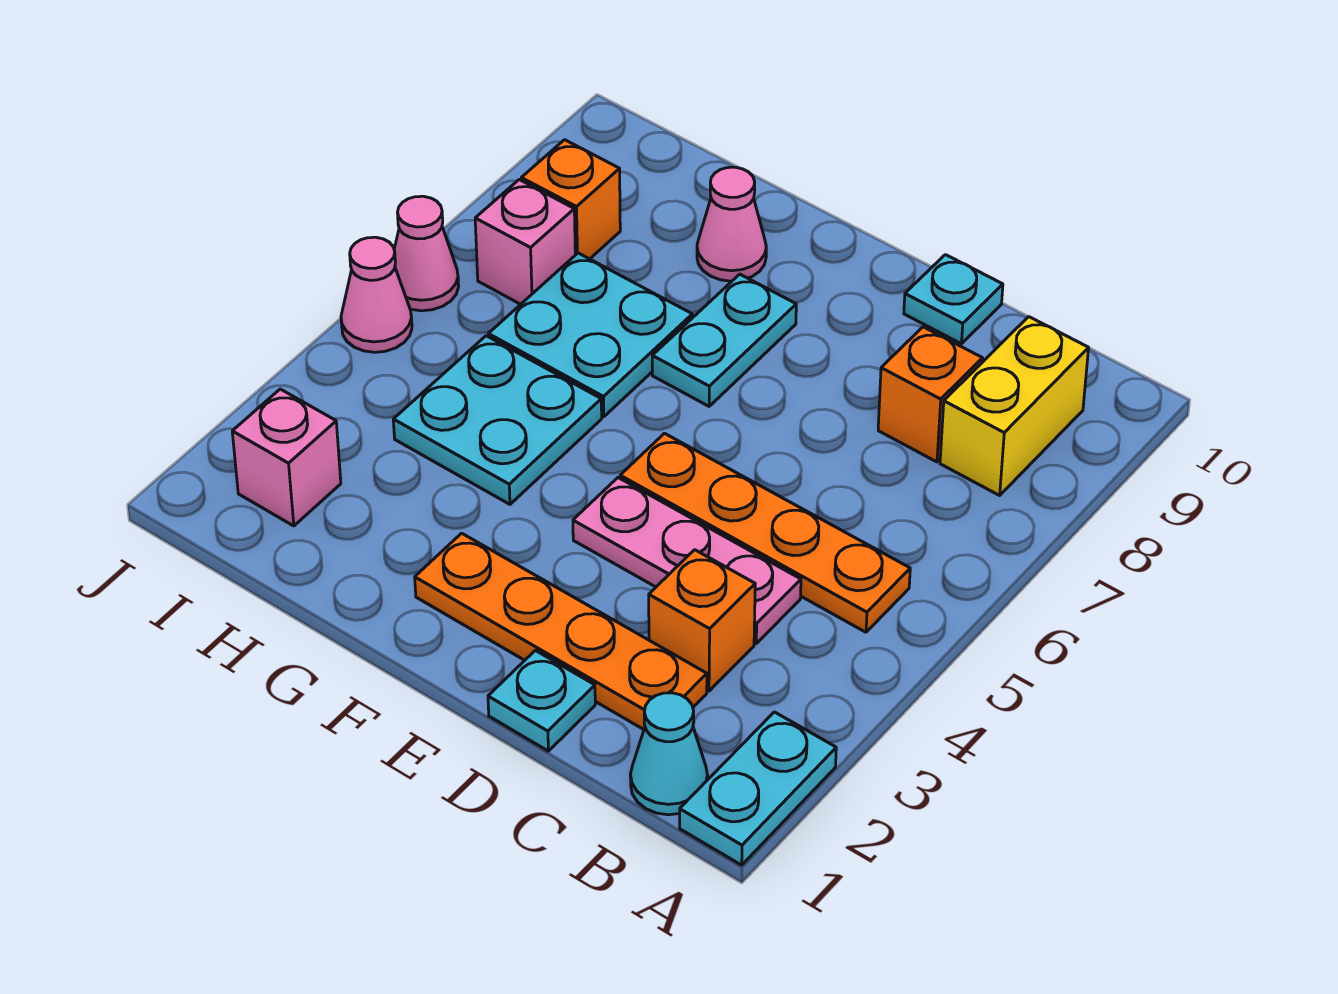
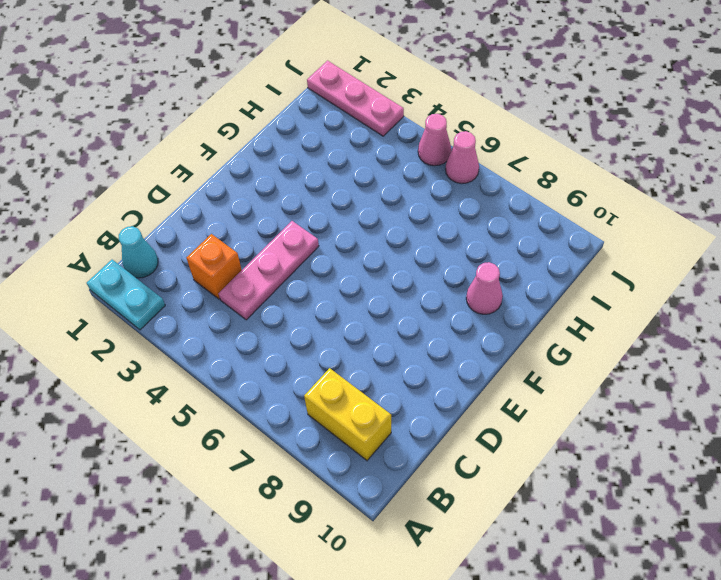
pink 1x3 plate [307,61,404,136] -> none
none -> orange 1x4 plate [620,433,910,632]
none -> orange 1x4 plate [415,533,707,729]
none -> orange 1x1 brick [878,327,982,462]

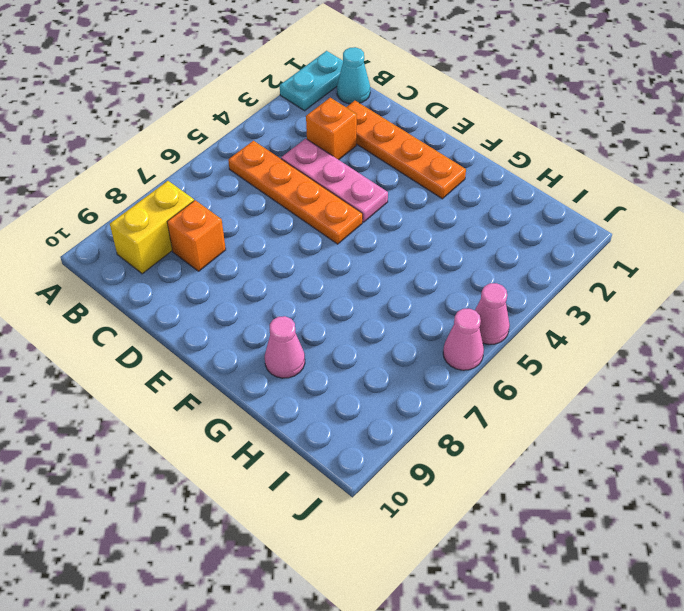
none -> cyan 1x1 plate [488,650,595,751]
none -> cyan 1x1 plate [904,255,1003,344]
none -> cyan 1x2 plate [652,274,796,406]

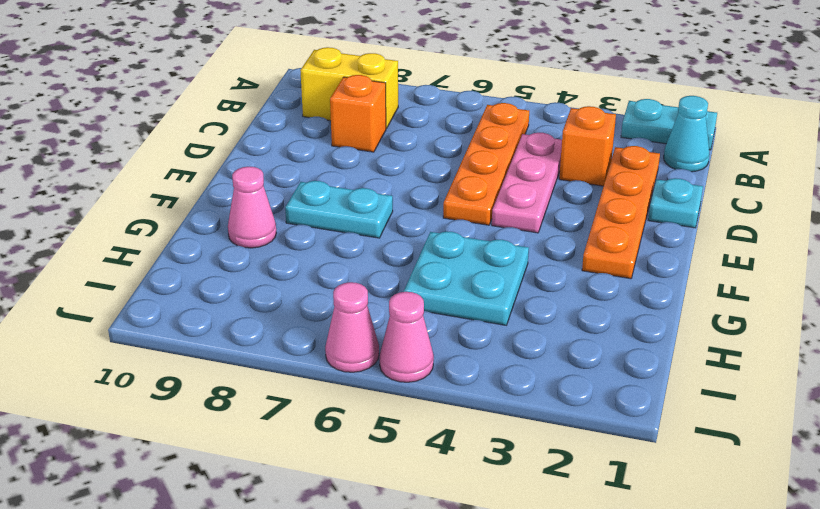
none -> cyan 1x1 plate [904,255,1003,344]
none -> cyan 2x2 plate [488,253,692,417]
none -> pink 1x1 brick [232,389,341,526]

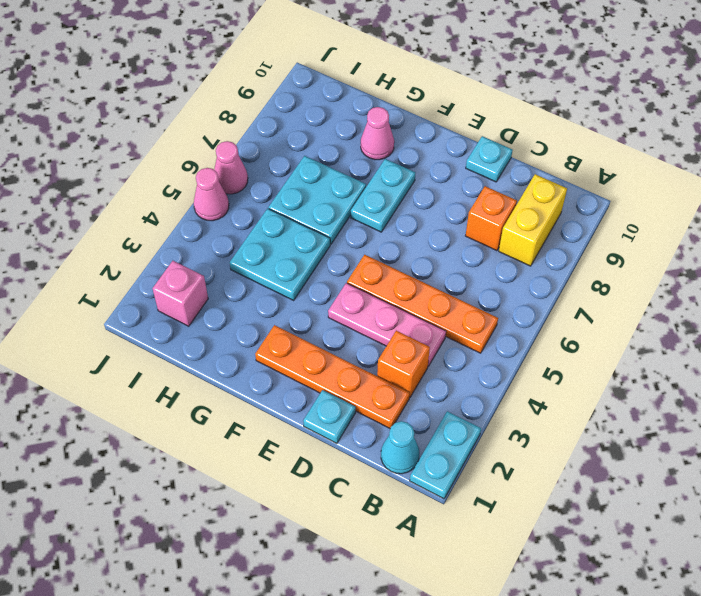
none -> pink 1x1 brick [475,180,575,304]
none -> orange 1x1 brick [521,140,620,259]

